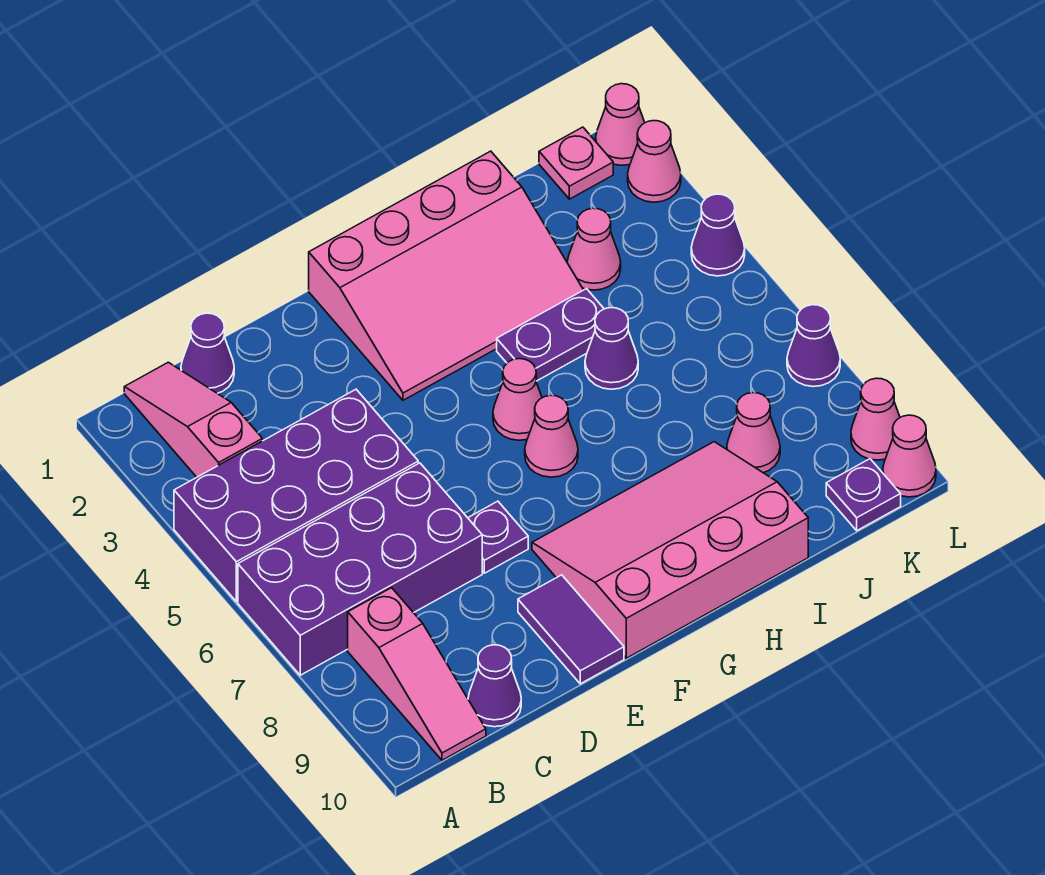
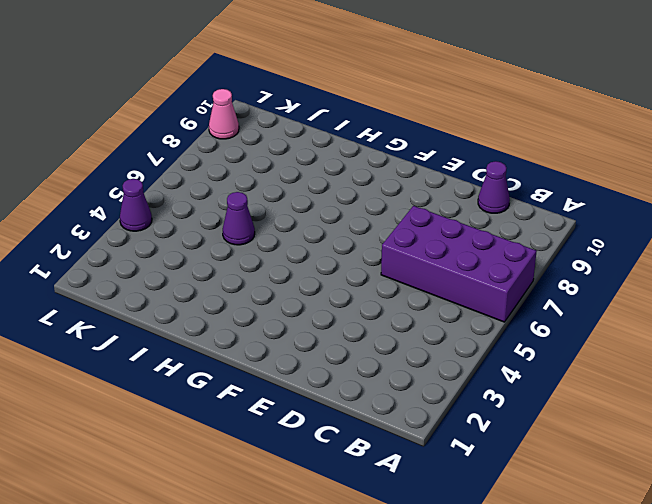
none -> purple 2x4 brick [174,390,418,602]
none -> pink 1x3 slope [124,362,262,477]
none -> pink 1x3 slope [348,588,486,760]

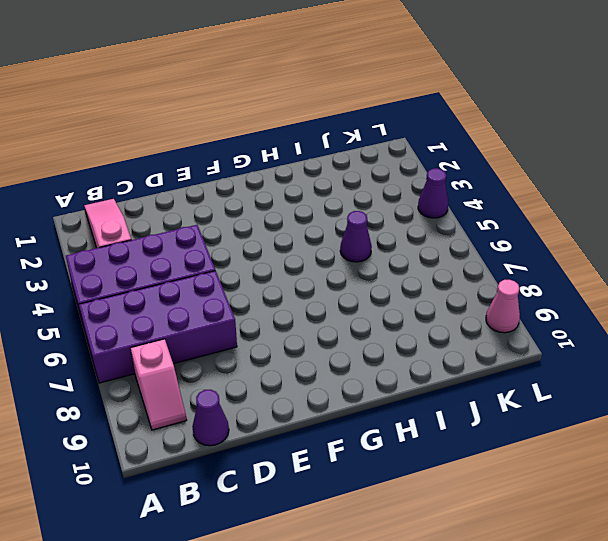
pink 1x2 slope [130,339,187,430] -> pink 1x3 slope [348,588,486,760]
none -> purple 1x1 cone [181,313,234,393]
none -> purple 1x1 plate [468,501,528,573]
none -> purple 1x2 tile [518,575,624,684]

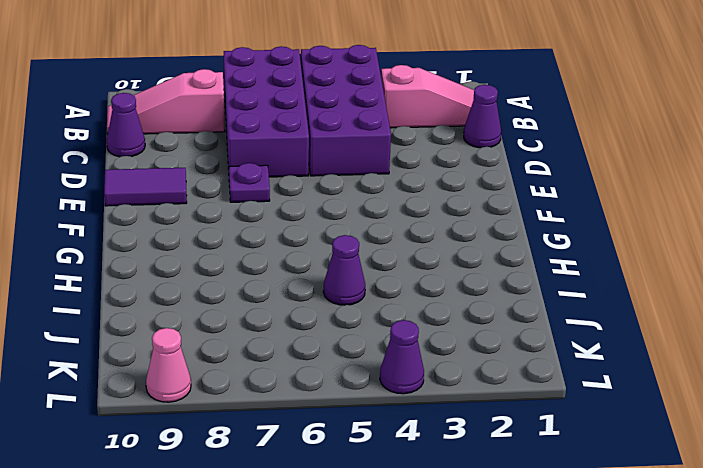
none -> pink 3x4 slope [309,151,583,400]
none -> pink 3x4 slope [532,442,808,658]
none -> pink 1x1 cone [493,359,542,440]

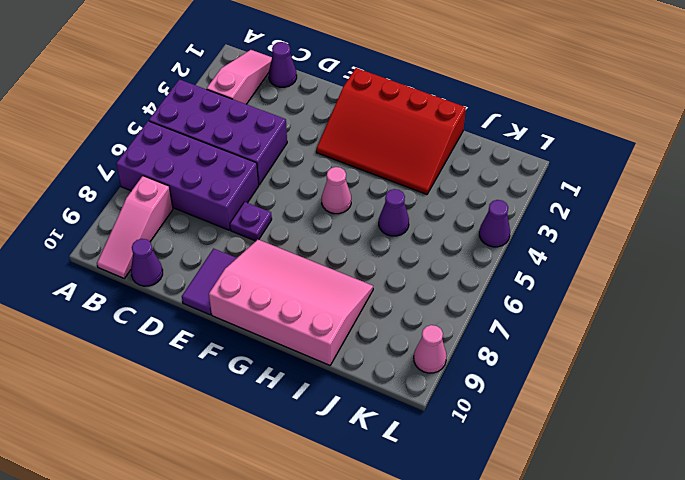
red 3x4 slope [316,68,466,194] -> pink 3x4 slope [309,151,583,400]
none -> pink 1x1 cone [525,395,578,477]
none -> purple 1x2 plate [497,289,604,381]
none -> pink 1x1 cone [567,208,621,290]

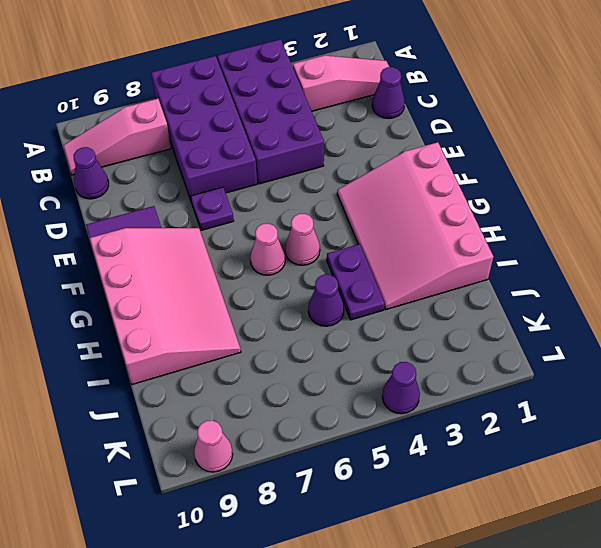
none -> pink 1x1 cone [567,208,621,290]
none -> pink 1x1 cone [727,393,780,473]
none -> pink 1x1 plate [539,127,613,199]

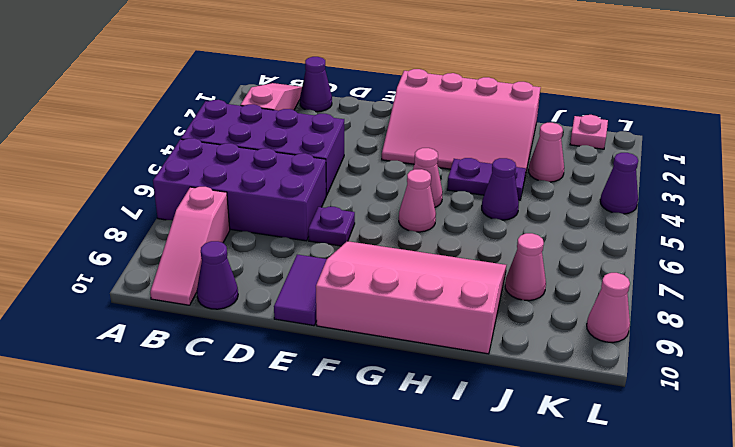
none -> purple 1x1 plate [826,459,901,531]
none -> pink 1x1 cone [596,84,645,165]
none -> pink 1x1 cone [628,121,681,202]

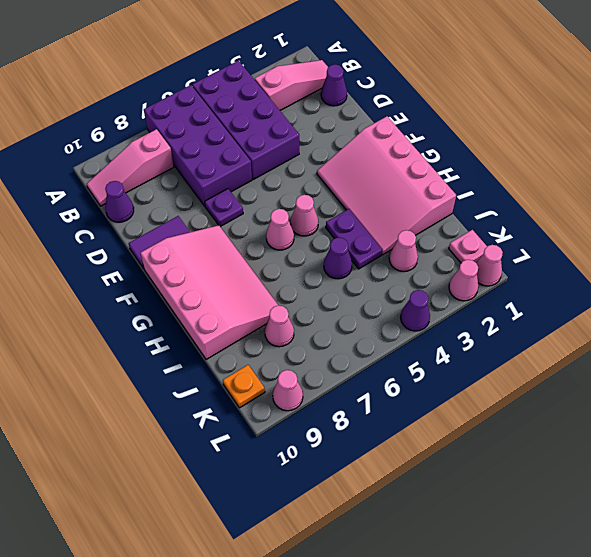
orange 1x1 plate [223,365,265,408] -> purple 1x1 plate [826,459,901,531]
none -> purple 1x1 cone [787,305,840,387]
none -> pink 1x1 cone [883,415,936,497]

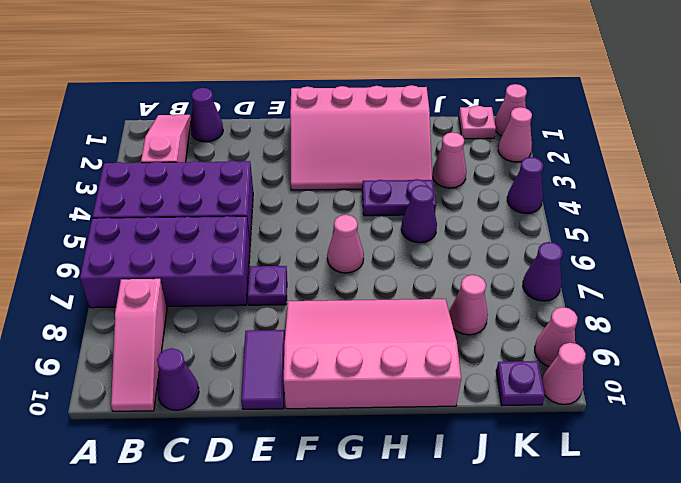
none -> pink 1x1 cone [493,359,542,440]

